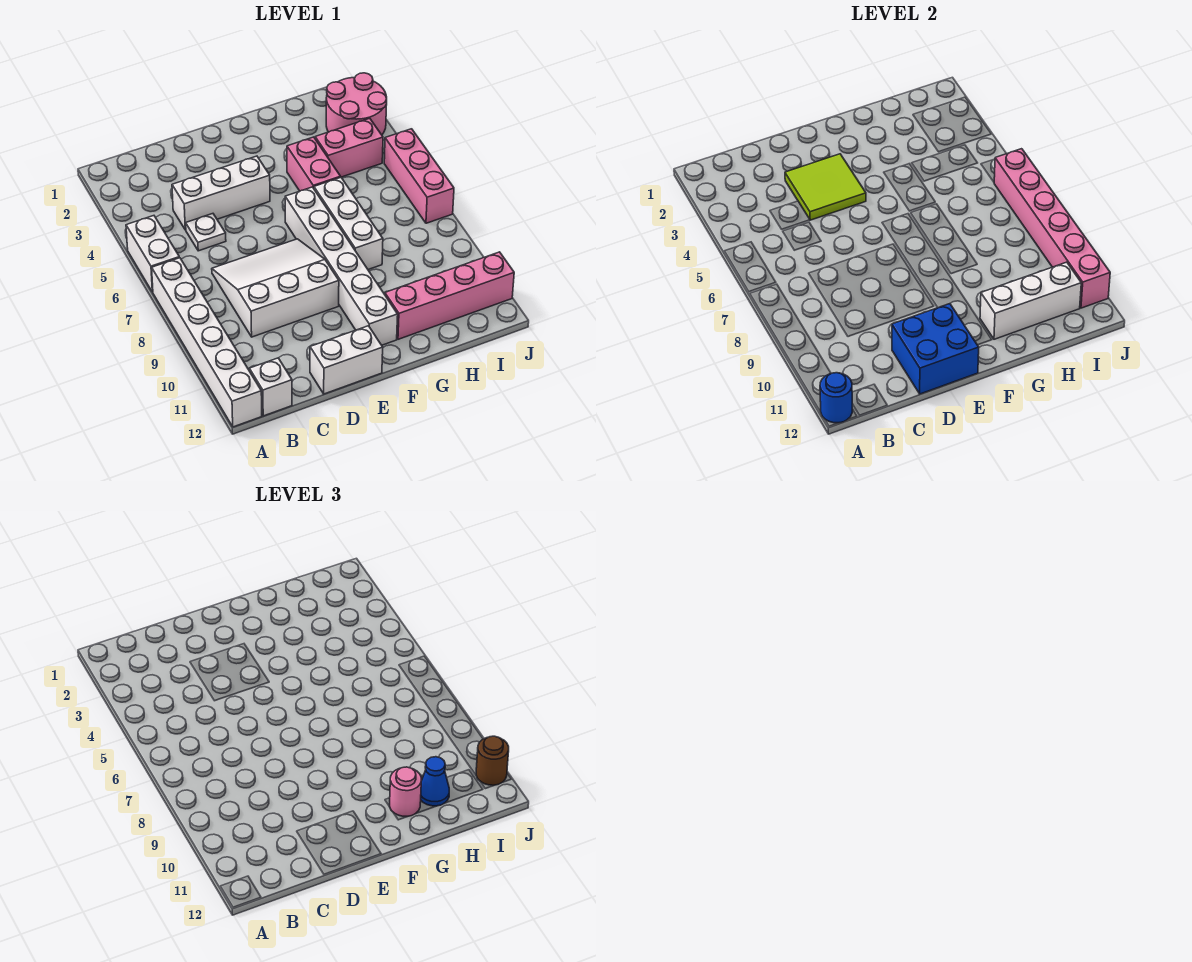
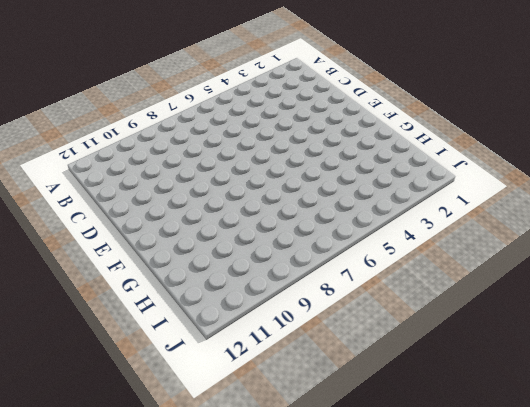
none -> white 1x2 brick [126,216,179,292]
none -> white 1x6 brick [152,258,262,427]
none -> white 1x1 brick [249,358,292,416]

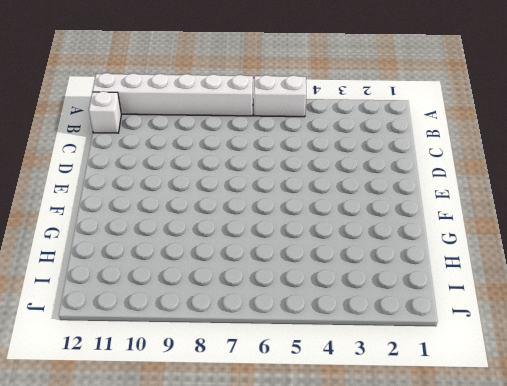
none -> white 1x3 brick [172,156,270,230]
none -> white 1x1 plate [186,214,226,251]
none -> white 3x3 slope [212,239,339,337]

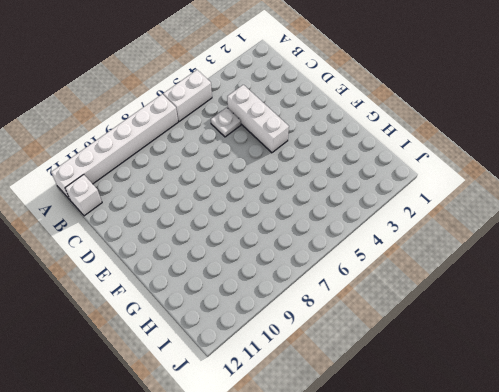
none -> white 3x3 slope [212,239,339,337]
none -> white 1x2 brick [310,326,383,394]
none -> white 1x6 brick [285,187,398,345]

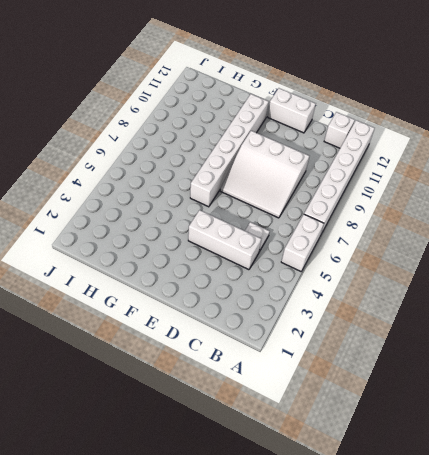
none -> pink 1x2 brick [287,137,341,191]
none -> white 1x3 brick [314,178,383,270]
none -> pink 1x4 brick [385,252,514,339]

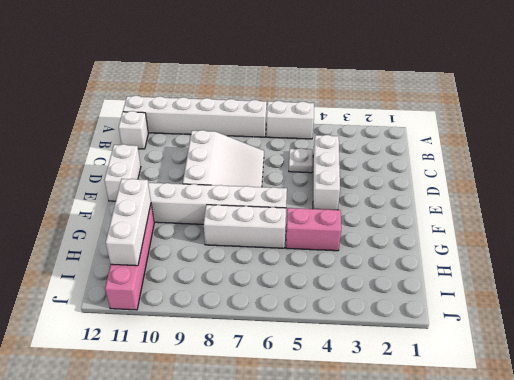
none -> pink 1x2 brick [315,118,383,177]
none -> pink 2x2 round brick [326,73,387,135]
none -> pink 1x3 brick [384,129,454,223]

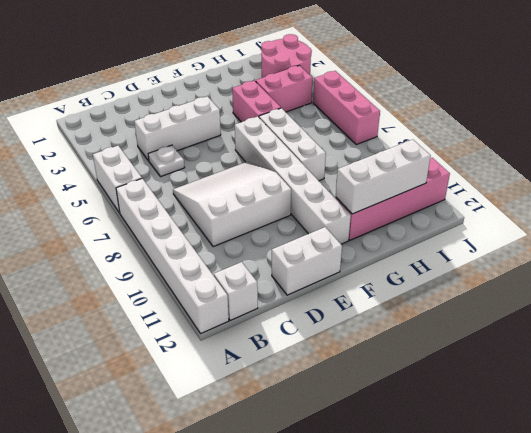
none -> blue 1x1 round brick [820,373,852,423]
none -> lime 2x2 tile [785,154,866,220]
none -> blue 2x2 brick [892,304,979,394]

